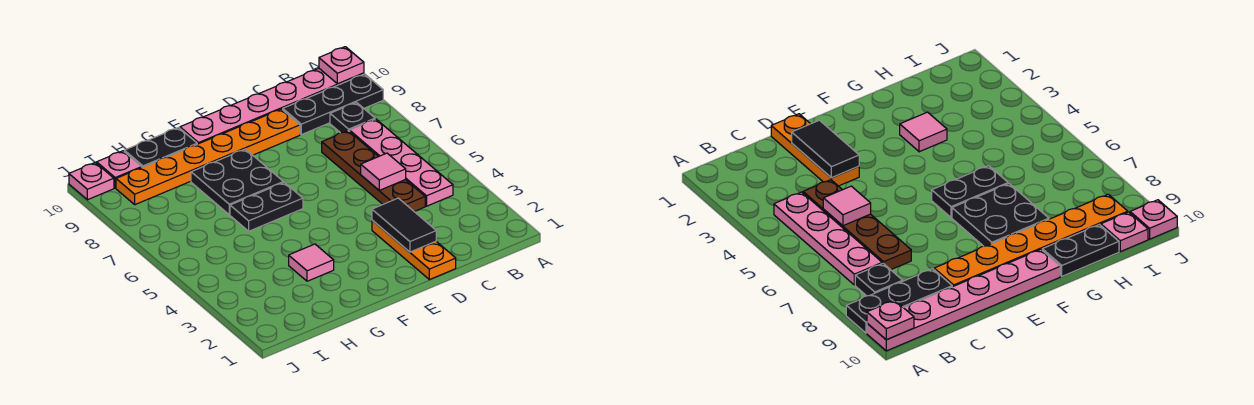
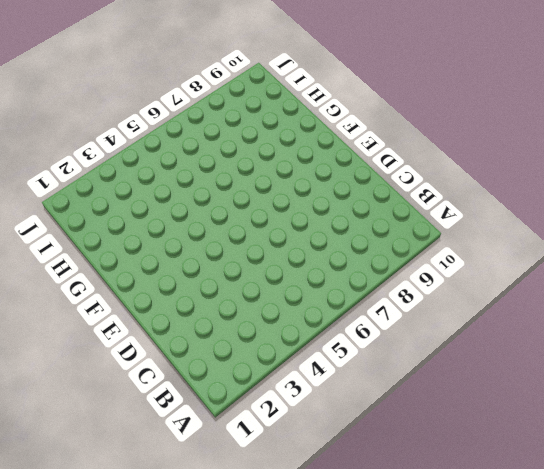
none -> black 1x3 plate [283,74,383,135]
none -> pink 1x6 plate [180,69,364,144]
none -> pink 1x4 plate [350,119,453,206]

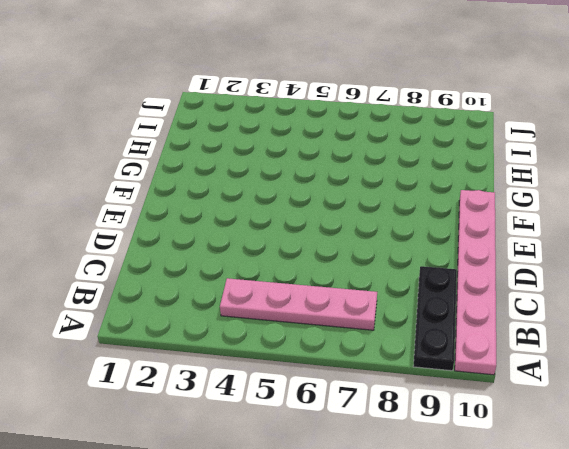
none -> black 1x1 plate [330,102,375,133]
none -> brown 1x4 plate [322,131,425,211]
none -> orange 1x3 plate [372,220,456,280]

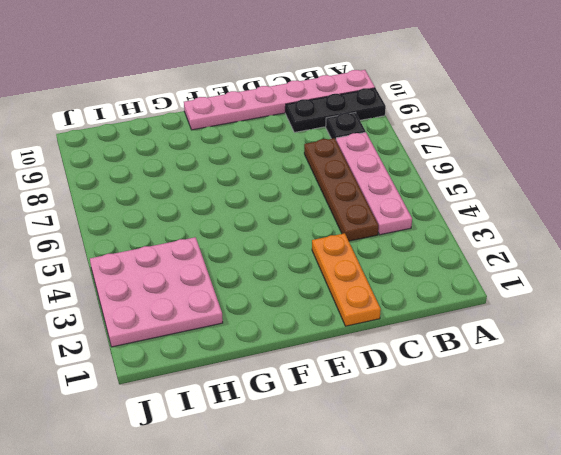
pink 3x3 plate [90,237,223,347] -> none
none -> orange 1x6 plate [116,109,300,205]
none -> black 1x2 plate [230,182,303,231]
none -> black 2x2 plate [191,149,283,215]

